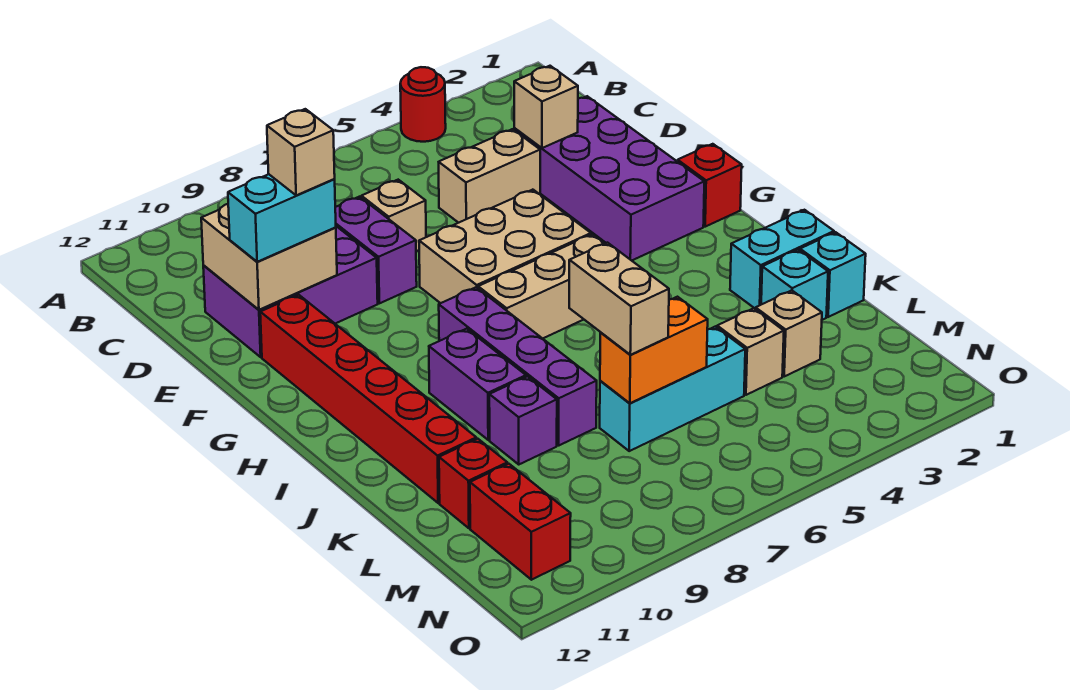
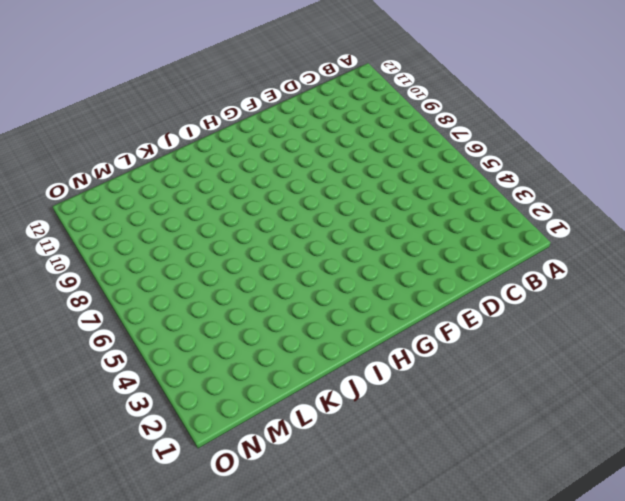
none -> red 1x1 round brick [400,67,446,142]
none -> purple 2x4 brick [514,96,704,261]
none -> tan 1x2 brick [439,129,540,223]

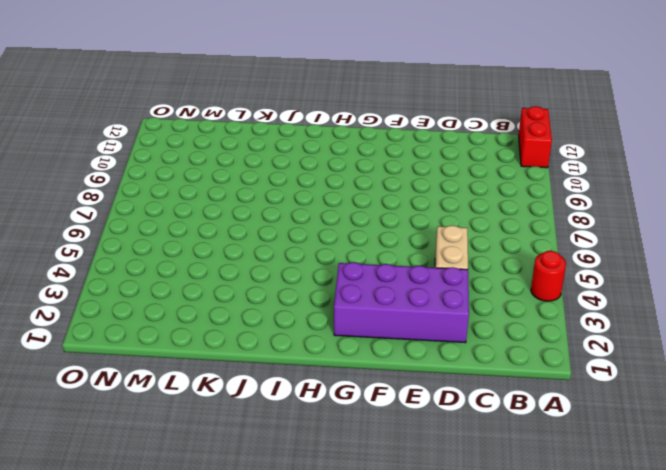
red 1x2 brick [519,106,552,168] -> red 1x2 brick turned to [470,464,571,580]
none -> tan 1x1 brick [361,180,426,251]
none -> purple 1x2 brick [335,197,417,303]
none -> purple 2x3 brick [203,226,378,357]

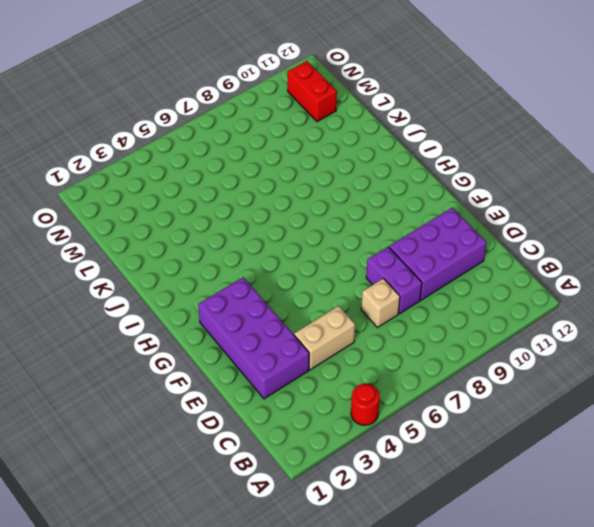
none -> tan 2x3 brick [419,190,591,303]
none -> red 1x6 brick [260,295,476,503]
none -> red 1x1 brick [678,144,742,227]

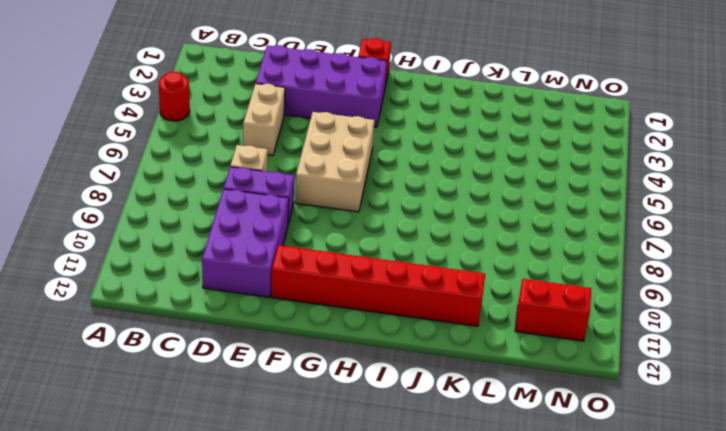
none -> tan 1x3 brick [478,234,605,339]
none -> purple 1x4 brick [439,287,597,445]
none -> purple 1x2 brick [429,329,526,440]

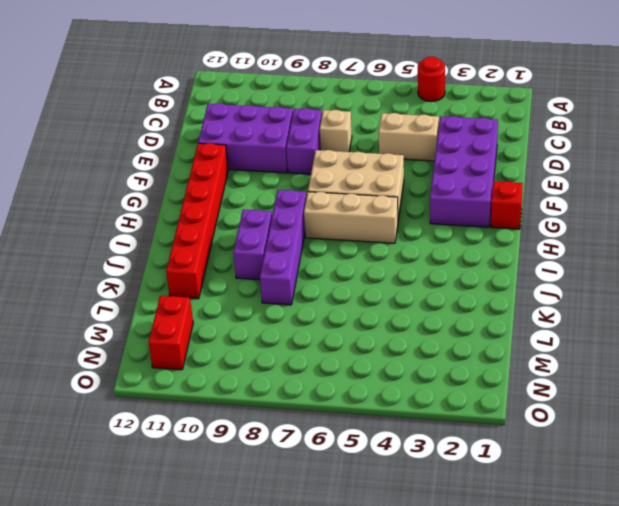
none -> cyan 1x2 brick [730,210,834,309]
none -> cyan 1x1 brick [800,232,866,317]
none -> cyan 1x1 brick [761,250,828,320]

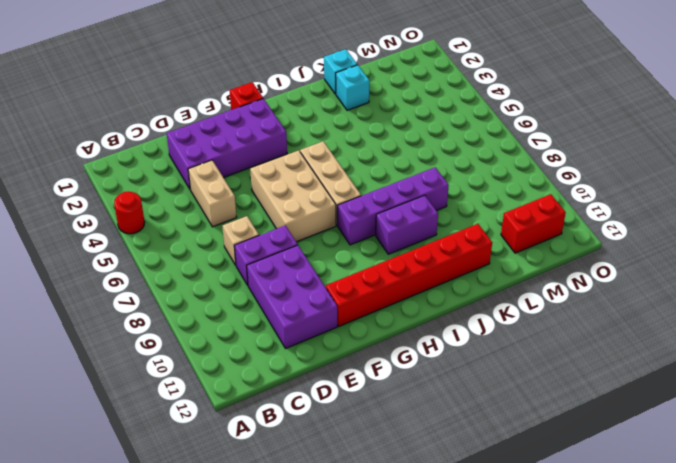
none -> cyan 1x2 brick [730,210,834,309]
none -> purple 1x1 brick [489,376,557,464]
none -> tan 1x1 brick [756,290,822,376]

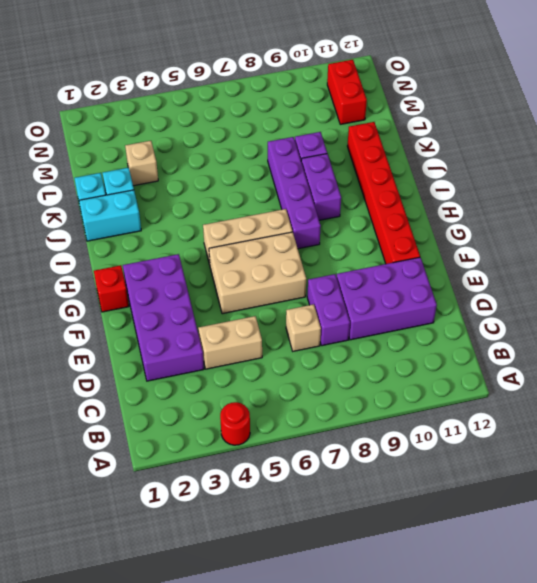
none -> tan 1x1 brick [717,308,784,395]
none -> cyan 1x3 brick [600,326,745,451]
none -> red 1x1 brick [439,439,507,528]

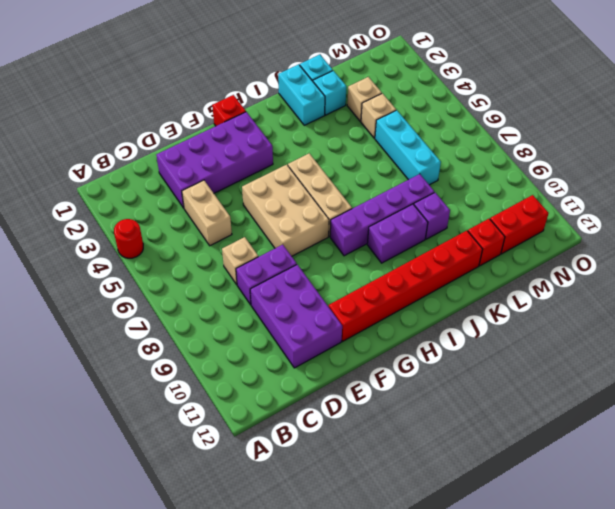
none -> tan 1x1 brick [514,66,578,148]
none -> tan 2x2 brick [201,204,337,310]
none -> orange 1x2 brick [600,297,708,403]

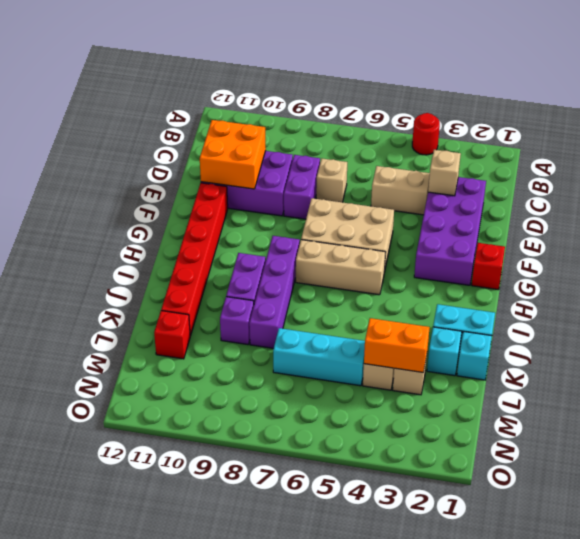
orange 2x2 brick [200,120,266,189] -> tan 2x2 brick [201,204,337,310]
orange 1x2 brick [364,318,430,372] -> orange 1x2 brick moved to [600,297,708,403]
none -> red 1x2 brick [470,464,571,580]
none -> cyan 1x2 brick [228,174,336,262]
none -> tan 1x2 brick [569,243,669,355]

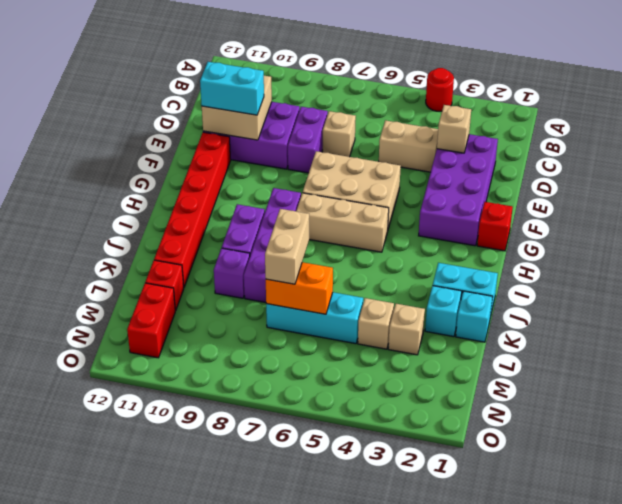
none -> tan 1x1 brick [267,109,335,195]

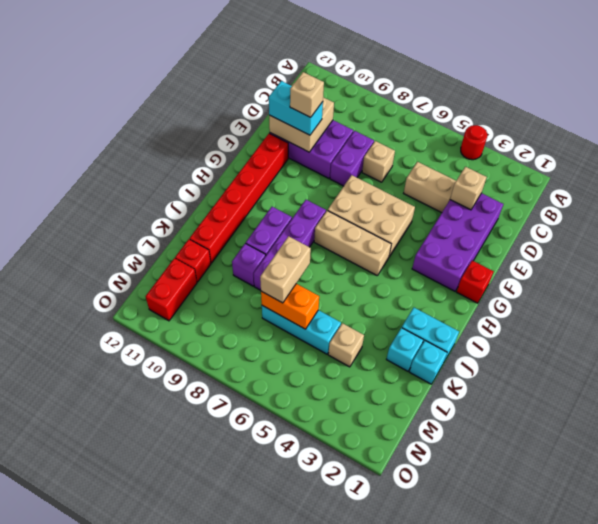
none -> tan 1x1 brick [756,290,822,376]

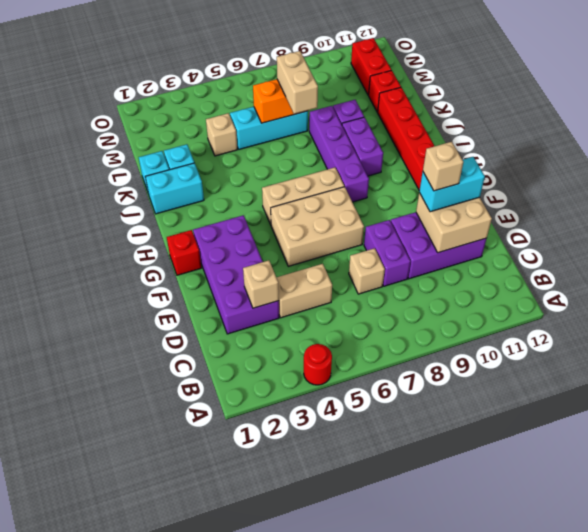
none -> tan 1x1 brick [756,290,822,376]

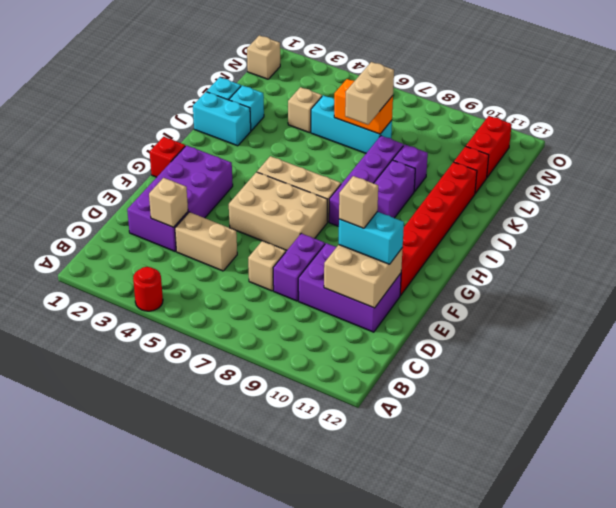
tan 1x1 brick [247,35,280,79] -> tan 1x1 brick moved to [756,290,822,376]

